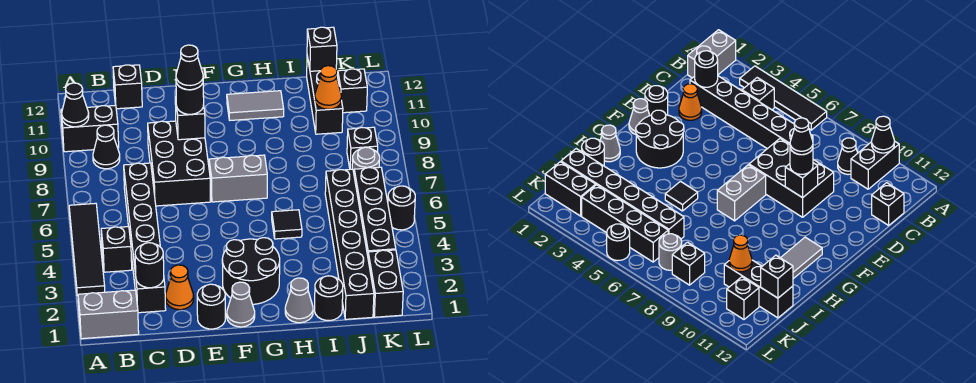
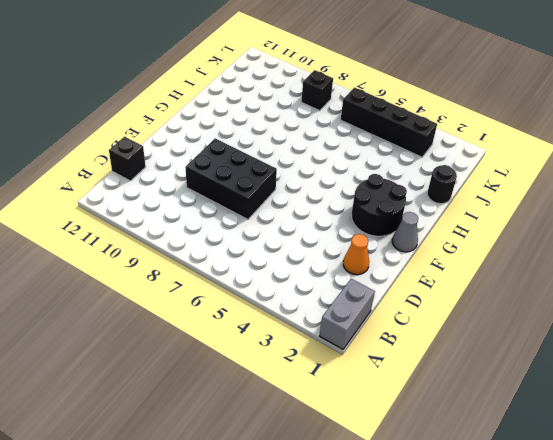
none -> black 1x4 tile [69,203,105,296]
none -> black 1x2 brick [61,105,119,152]
none -> black 1x1 brick [101,227,132,272]
none -> black 1x1 cone [93,125,120,169]

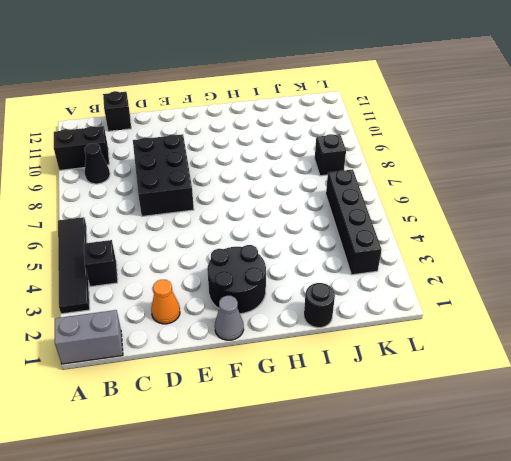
none -> black 1x6 brick [124,163,166,313]
none -> black 1x1 round brick [197,284,225,329]
none -> grey 1x2 brick [209,155,267,202]
none -> grey 1x2 tile [227,91,284,120]

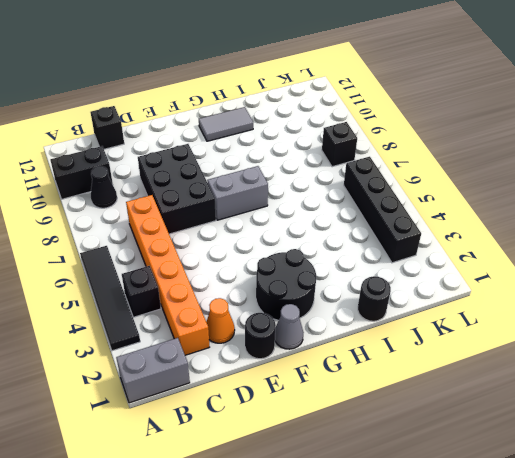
orange 1x6 brick [126,195,209,355] -> black 1x6 brick [124,163,166,313]
none -> grey 1x1 cone [285,278,313,323]
none -> black 1x1 tile [272,210,302,239]
none -> black 1x6 brick [325,169,374,319]
none -> black 1x3 brick [307,56,343,134]

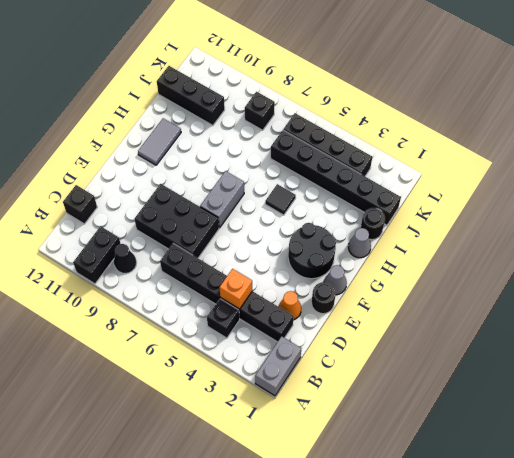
orange 1x1 brick [220,269,252,309] -> none
none -> black 1x4 tile [69,203,105,296]
none -> black 1x2 brick [368,250,403,317]
none -> grey 1x1 round brick [352,147,380,172]
none -> black 1x1 brick [338,69,367,113]

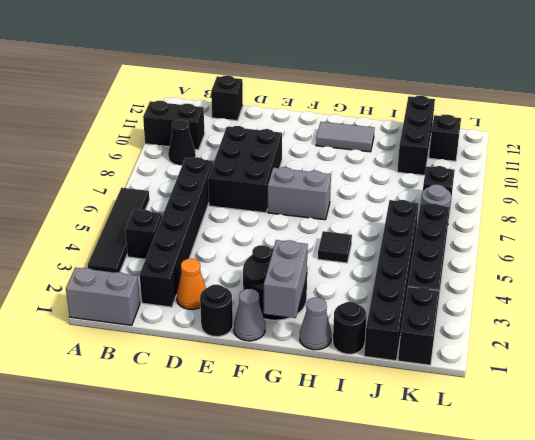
grey 1x2 brick [264,240,308,318] -> none
none -> black 1x1 round brick [388,186,415,230]
none -> black 1x1 cone [62,83,89,127]
none -> black 1x1 round brick [135,243,164,288]
none -> black 1x1 brick [175,97,205,140]

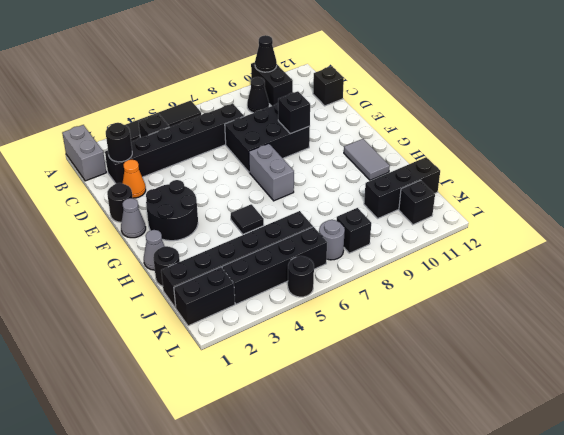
none -> orange 1x1 cone [315,66,341,109]
none -> black 1x1 brick [307,27,337,71]
none -> black 1x1 round brick [176,83,204,114]
none -> black 1x1 cone [176,45,203,90]

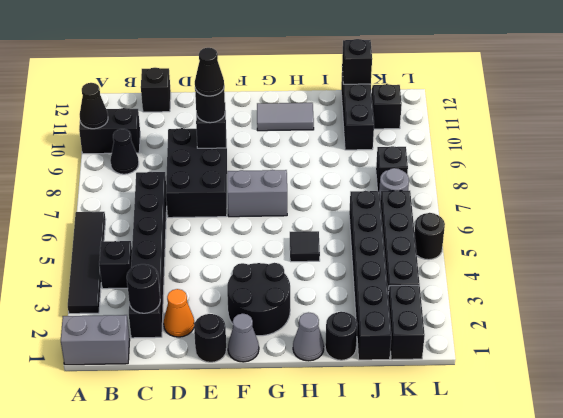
none -> orange 1x1 cone [315,66,341,109]

